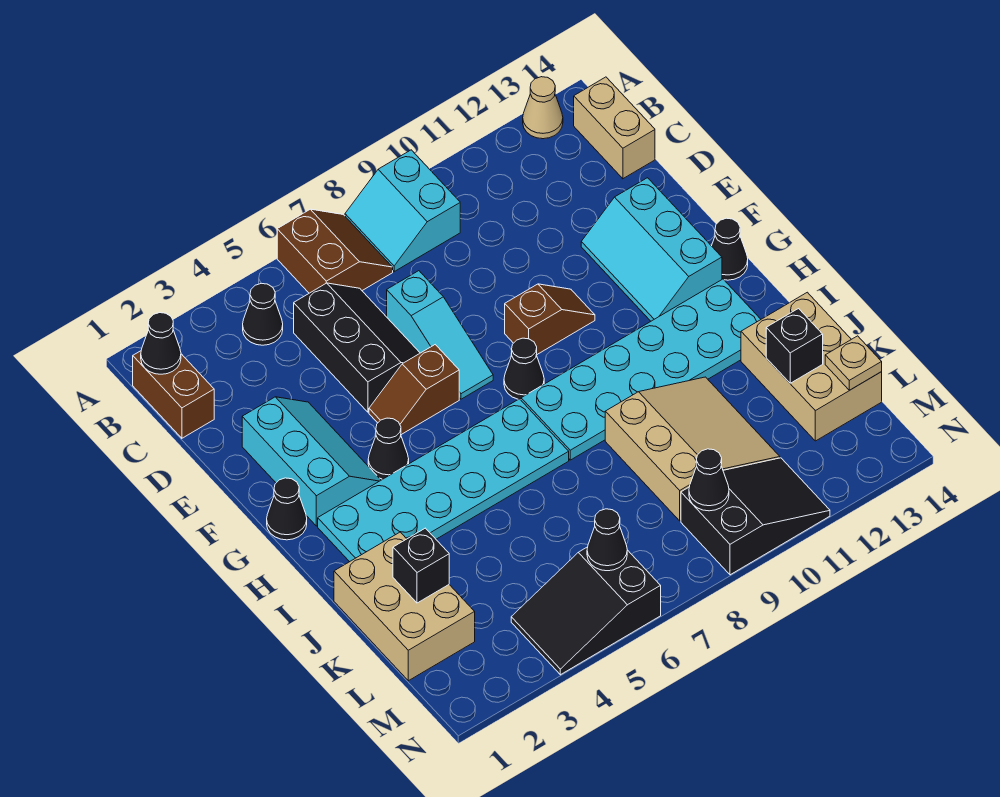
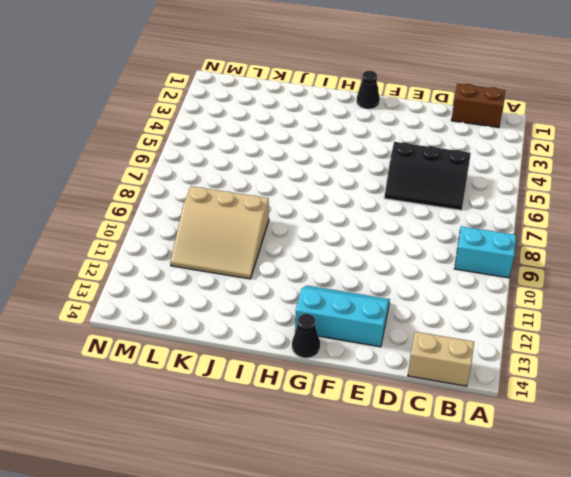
none -> brown 2x2 slope [277,209,393,293]
none -> tan 1x1 cone [523,77,563,139]
none -> black 1x1 cone [243,283,283,345]

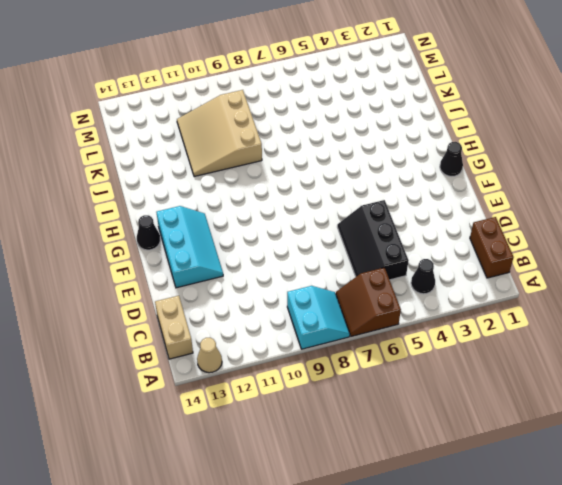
none -> cyan 1x3 slope [387,271,493,399]
none -> cyan 2x3 slope [242,397,381,526]
none -> brown 1x2 slope [369,345,459,435]

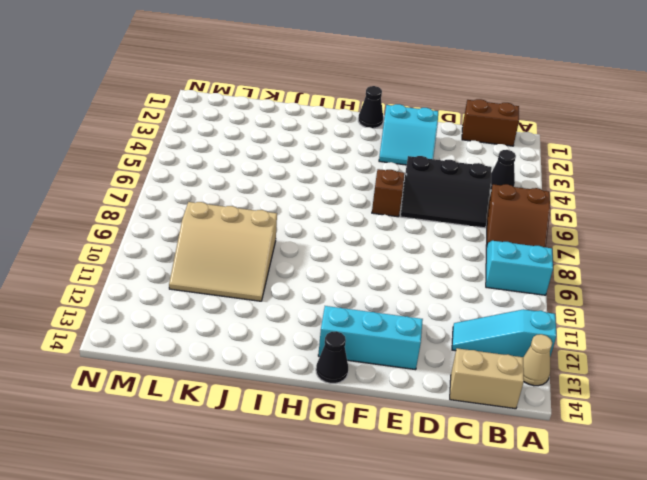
cyan 1x3 slope [452,310,556,357] -> cyan 1x3 slope moved to [387,271,493,399]
cyan 2x2 slope [379,104,438,165] -> cyan 2x3 slope [242,397,381,526]
none -> brown 1x2 slope [505,284,595,355]
none -> black 1x1 cone [368,418,409,479]
none -> black 1x1 cone [504,338,544,400]

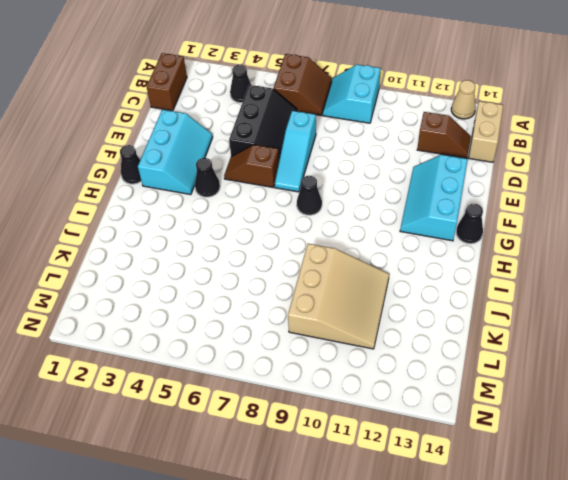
brown 1x2 slope [417,112,471,158] -> brown 1x2 slope moved to [505,284,595,355]
none -> cyan 2x6 plate [318,399,569,562]
none -> cyan 2x6 plate [521,279,761,460]
none -> tan 2x3 brick [334,532,475,681]

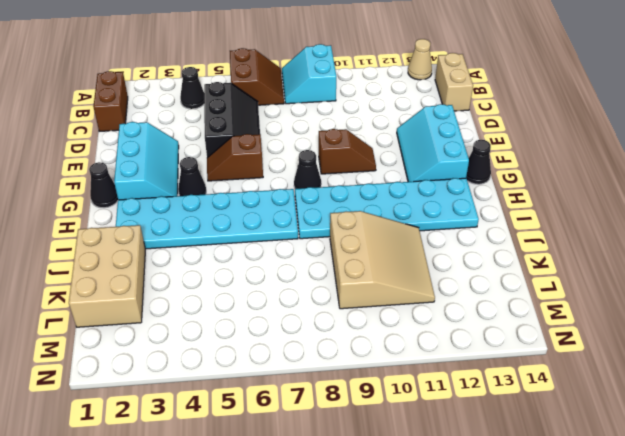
none -> cyan 1x3 slope [387,271,493,399]
none -> tan 2x3 brick [741,292,882,441]
none -> black 2x3 slope [511,547,661,675]

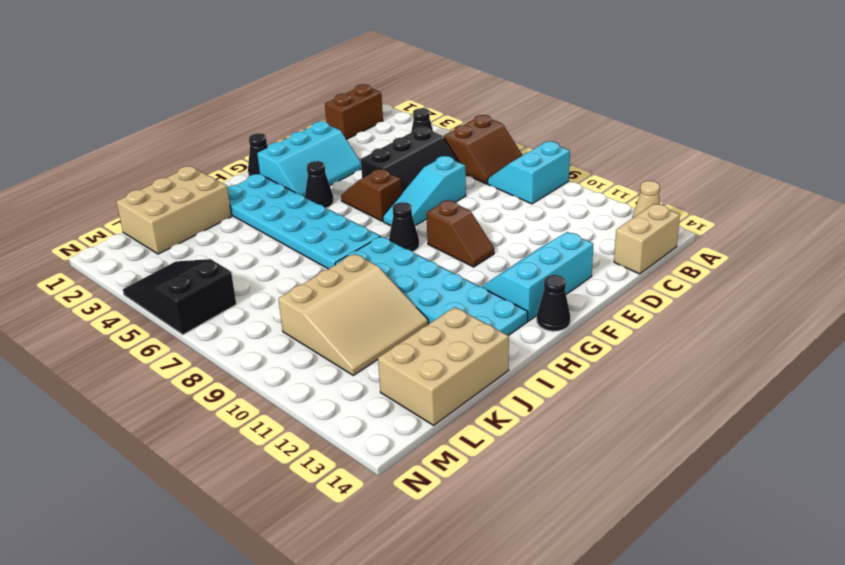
none -> black 2x3 slope [681,458,830,575]
none -> black 1x1 cone [141,313,181,374]
none -> black 1x1 brick [393,528,449,603]

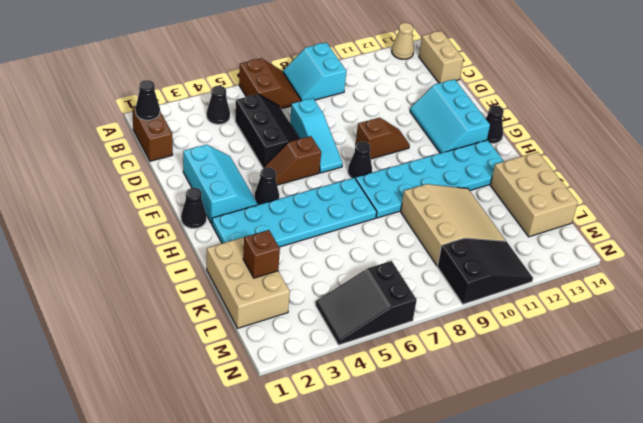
brown 1x1 brick [243,230,280,278] -> black 1x1 brick [393,528,449,603]
none -> black 1x1 brick [766,309,823,383]
none -> tan 1x1 plate [825,336,882,390]
none -> black 1x1 cone [587,509,627,571]

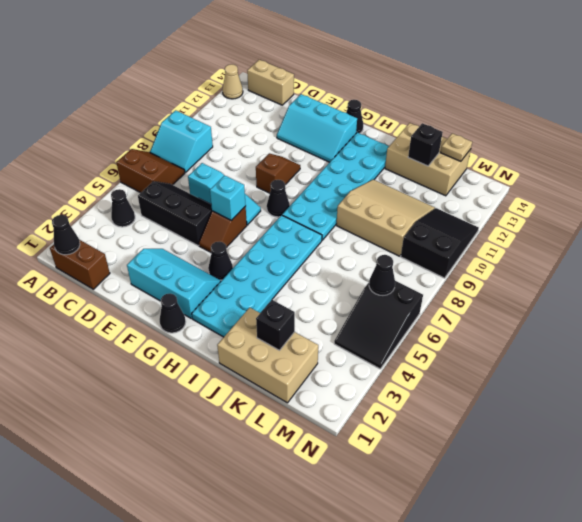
cyan 1x1 brick [210,175,246,221] -> none
none -> black 1x1 cone [689,449,729,511]

